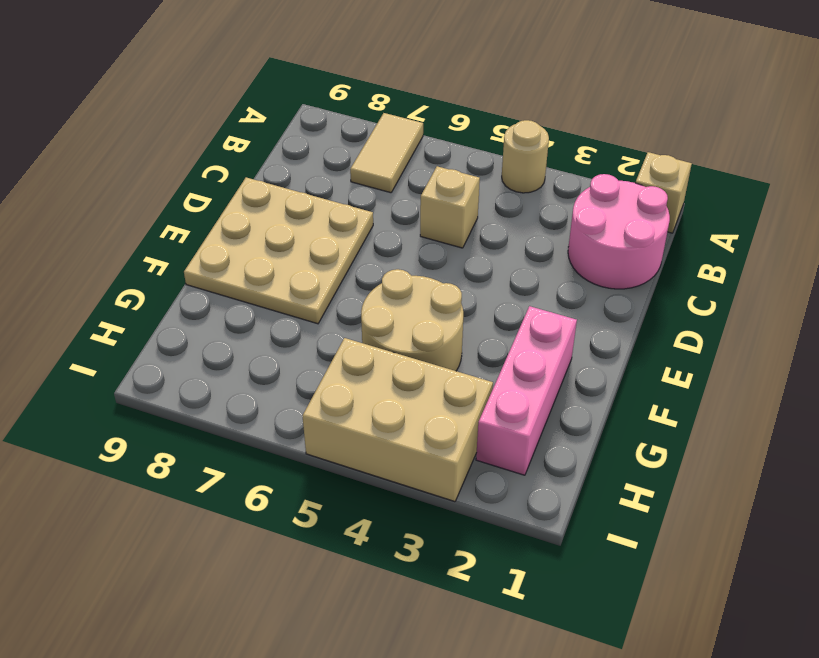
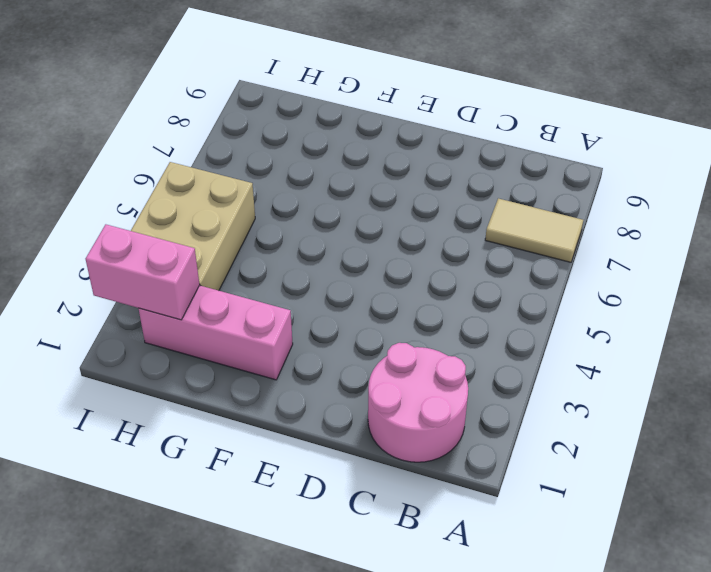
pink 1x2 brick [86,224,200,320] -> none
none -> tan 1x1 brick [636,152,692,233]
none -> tan 1x1 round brick [502,120,549,193]

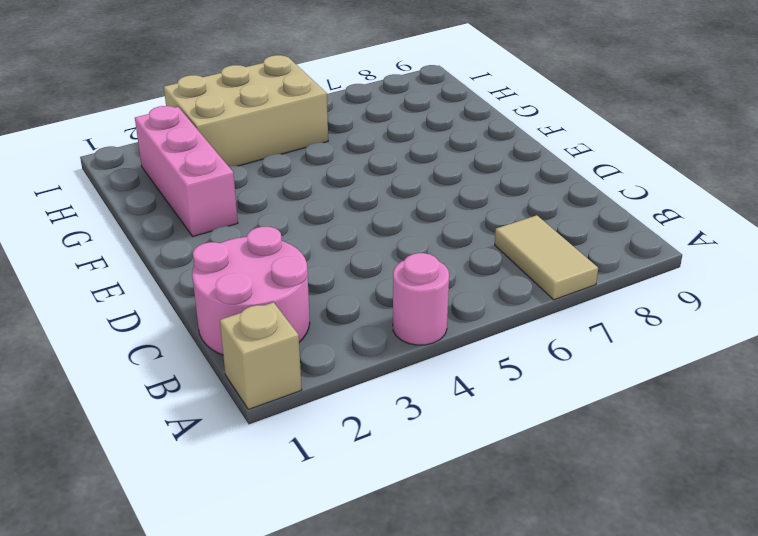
pink 1x1 round brick [393,253,449,345] -> tan 1x1 round brick [502,120,549,193]
none -> tan 1x1 brick [420,166,480,248]
none -> tan 3x3 plate [184,177,373,324]

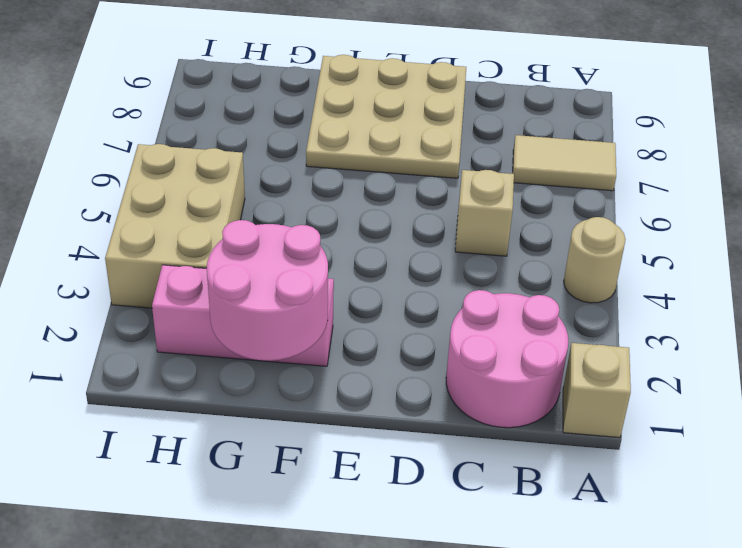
pink 2x2 round brick [207,220,328,361] -> none
none -> tan 2x2 round brick [361,269,463,371]

